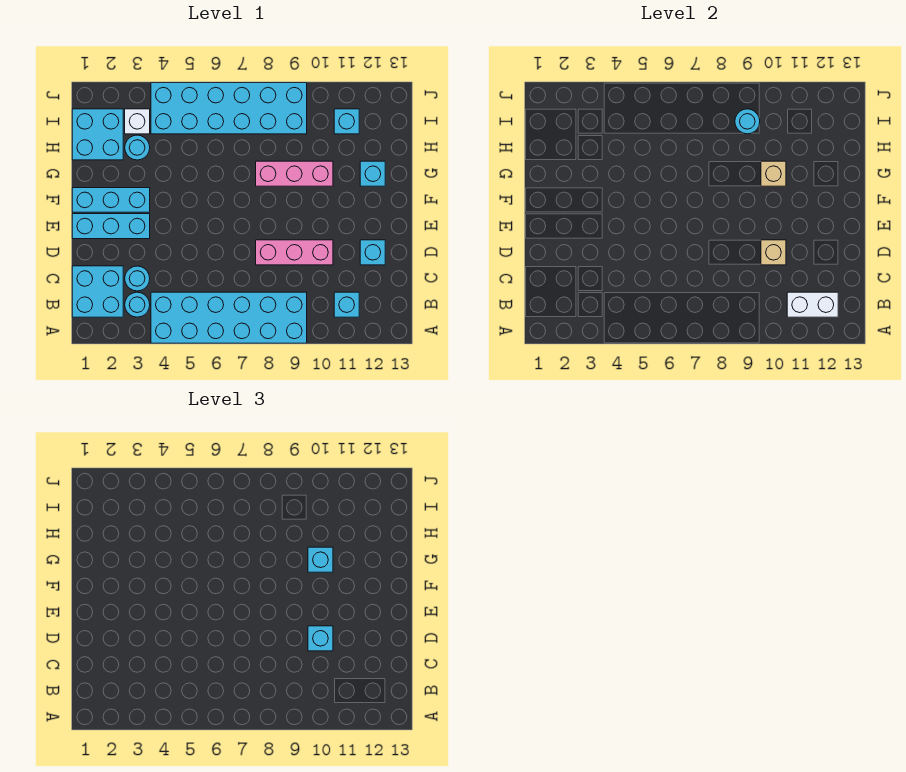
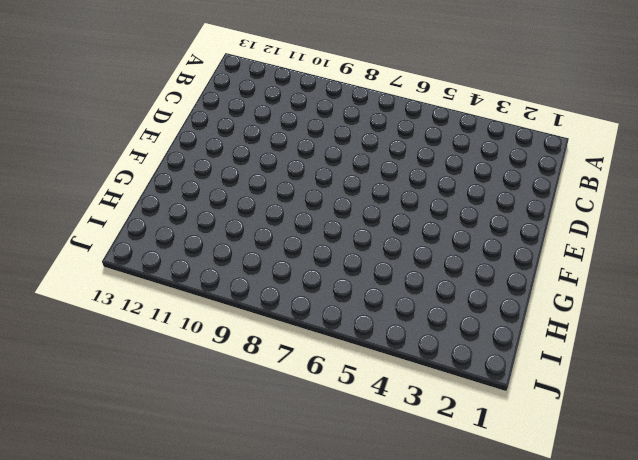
none -> cyan 2x6 brick [151,292,307,343]
none -> cyan 2x2 brick [72,266,123,317]
none -> cyan 1x1 round brick [125,292,150,317]

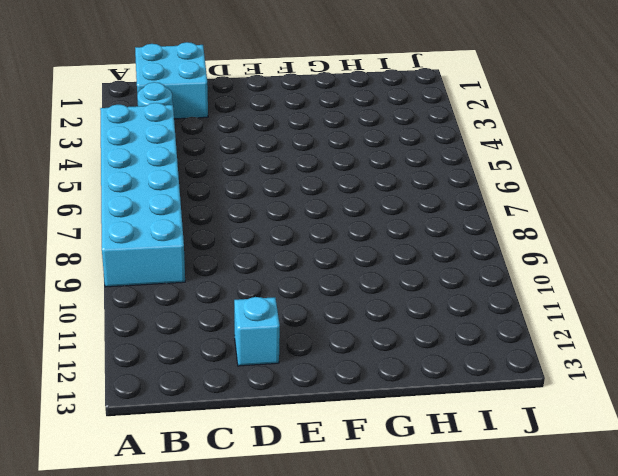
none -> cyan 1x1 brick [334,292,359,317]
none -> cyan 1x1 round brick [125,266,150,291]
none -> pink 1x3 brick [256,240,333,265]

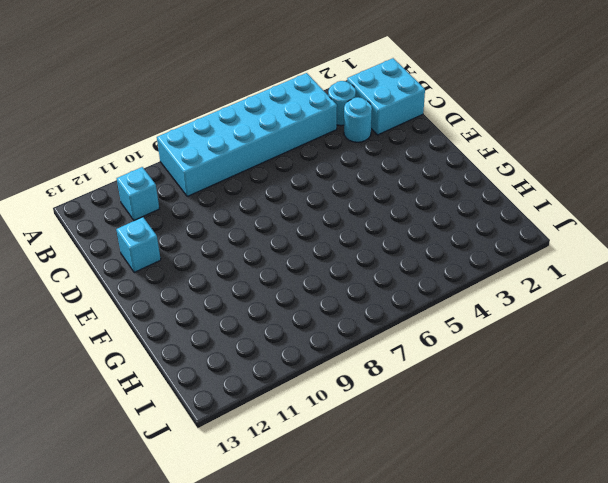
none -> pink 1x3 brick [256,240,333,265]
none -> cyan 1x3 brick [72,214,150,239]
none -> cyan 1x3 brick [72,188,150,212]

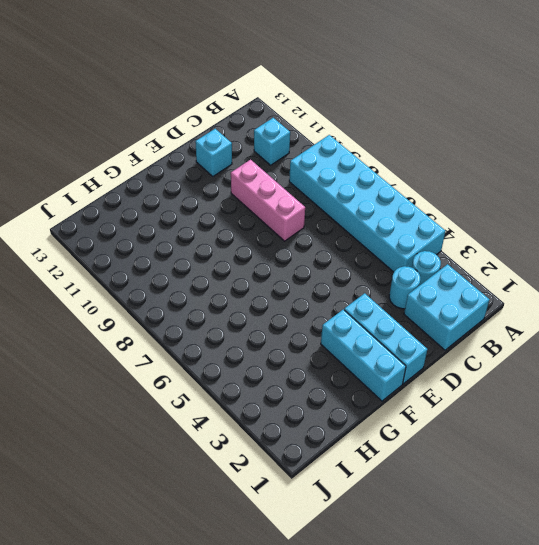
none -> pink 1x3 brick [256,161,333,186]
none -> cyan 1x1 brick [360,161,385,186]
none -> cyan 2x2 brick [72,109,123,160]

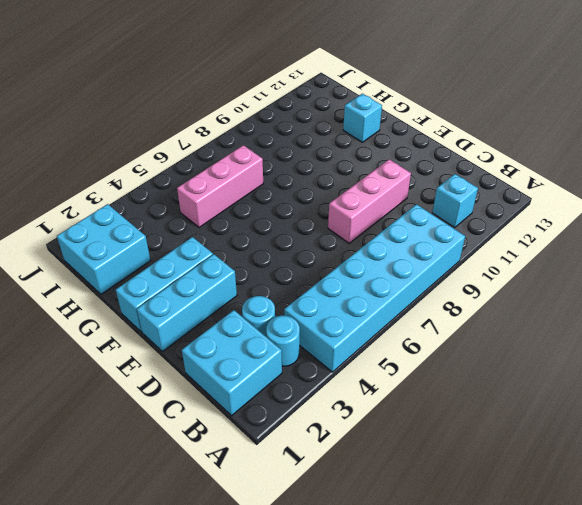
pink 1x3 brick [177,145,263,227] -> pink 1x3 brick moved to [256,161,333,186]
none -> cyan 1x1 brick [360,240,385,265]
none -> cyan 1x1 round brick [125,135,150,160]
none -> white 1x1 brick [125,109,150,134]

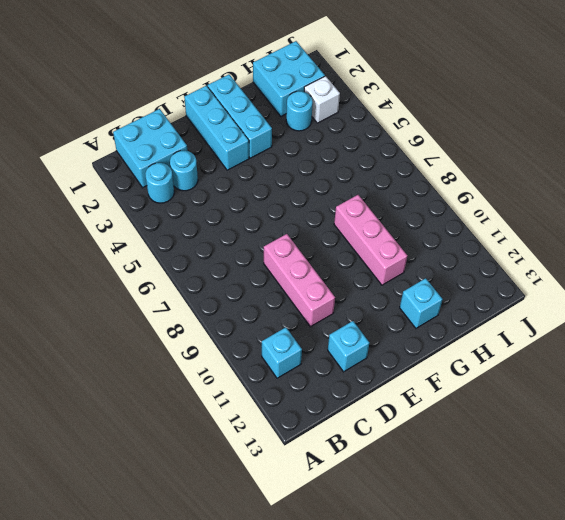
none -> cyan 2x6 brick [151,292,307,343]
none -> cyan 2x6 brick [151,83,307,134]
none -> cyan 1x1 brick [334,109,359,134]

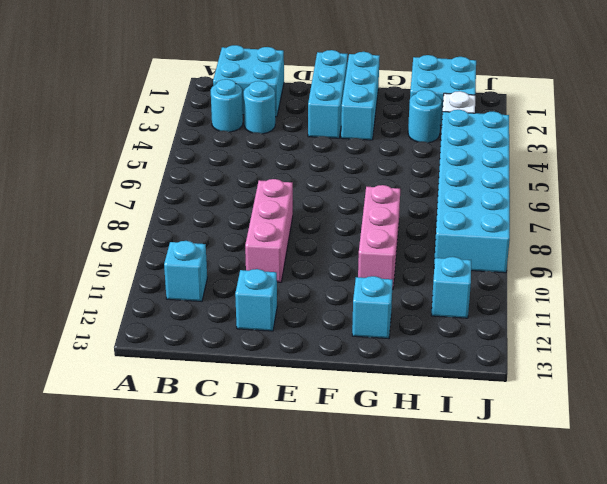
none -> cyan 2x6 brick [151,292,307,343]
none -> white 1x2 brick [787,292,838,317]
none -> tan 1x1 brick [761,240,786,265]

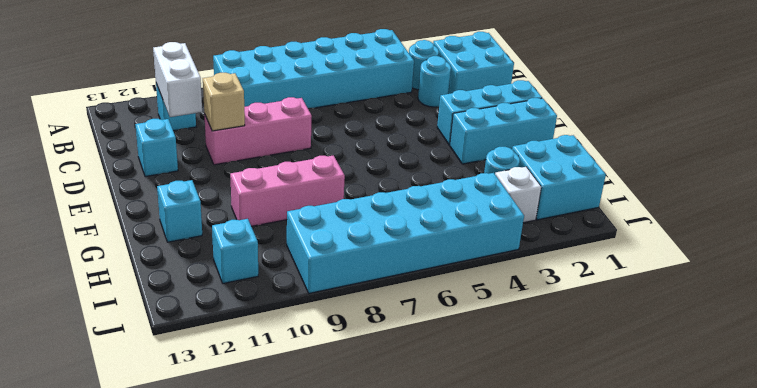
white 1x2 brick [153,42,202,117] -> white 1x2 brick turned to [787,292,838,317]
none -> tan 1x1 brick [761,161,786,186]
none -> cyan 1x1 round brick [735,109,760,134]
none -> cyan 1x1 brick [308,626,333,651]

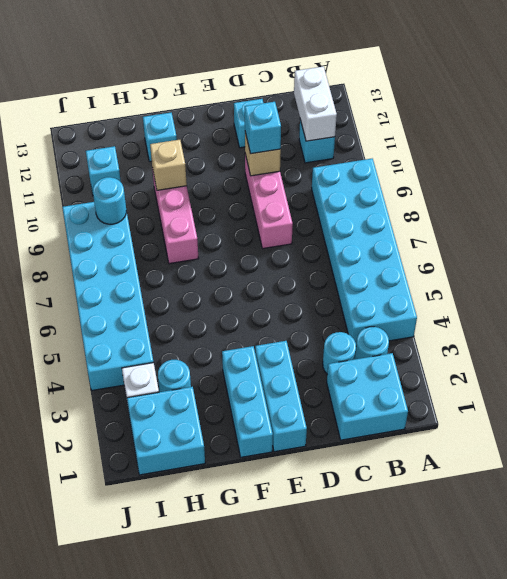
none -> cyan 1x1 brick [308,547,333,572]

